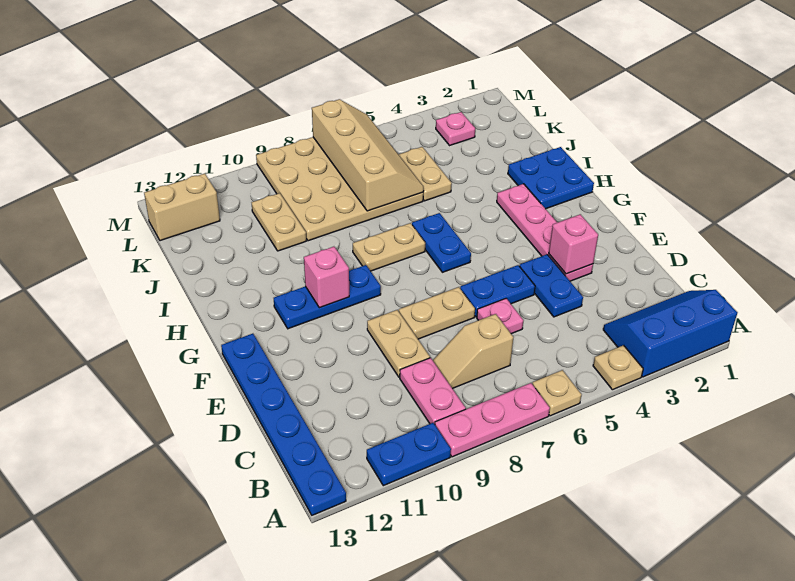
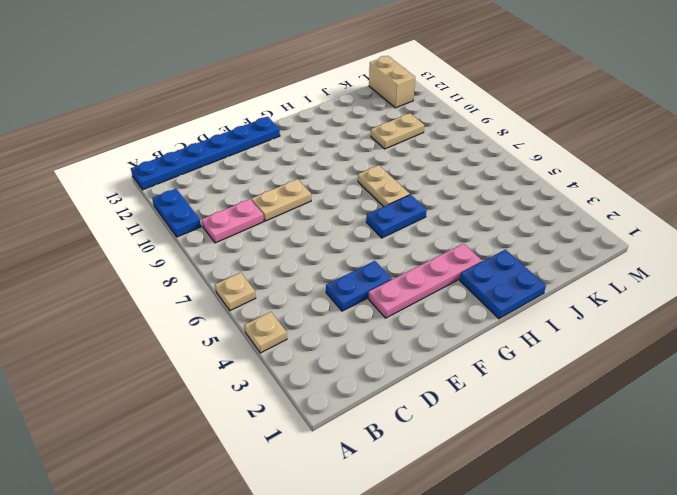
none -> blue 2x3 slope [603,290,737,377]
none -> pink 1x3 plate [435,383,550,457]
none -> tan 1x2 slope [433,314,514,389]

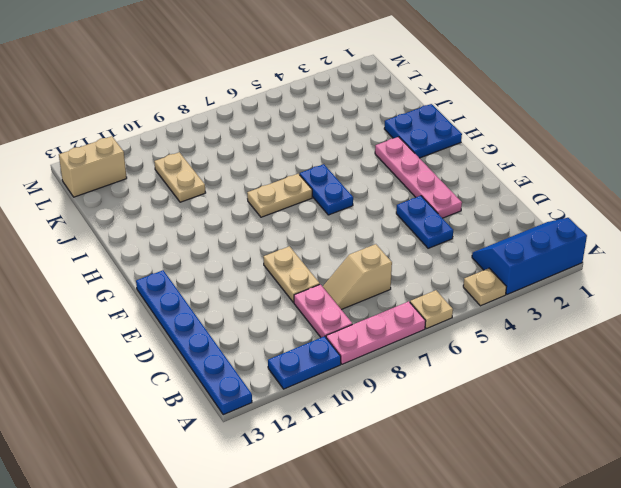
none -> pink 1x1 plate [477,298,523,334]
none -> blue 1x2 plate [460,265,535,317]
none -> tan 1x2 plate [399,287,475,339]

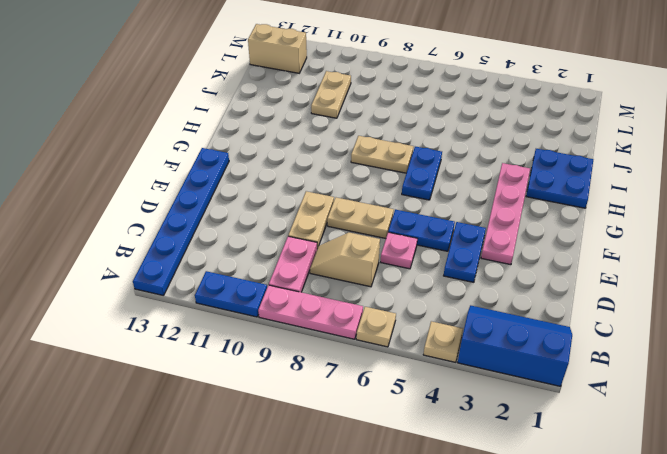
none -> blue 1x3 plate [274,265,381,329]
none -> tan 1x2 plate [398,147,452,201]
none -> tan 4x4 plate [256,137,423,241]

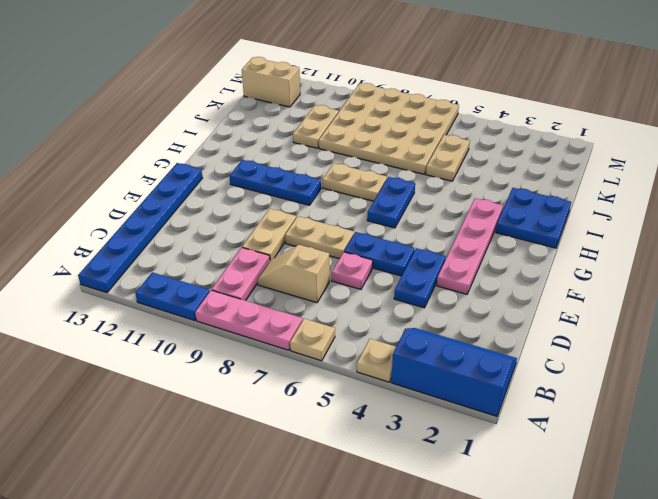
none -> pink 1x1 plate [436,112,475,145]
none -> pink 1x1 brick [549,214,598,274]
none -> pink 1x1 brick [304,247,349,308]

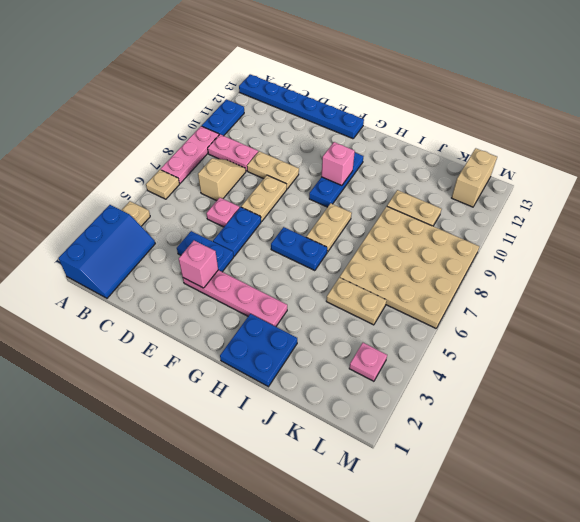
none -> tan 2x4 slope [312,99,424,211]

